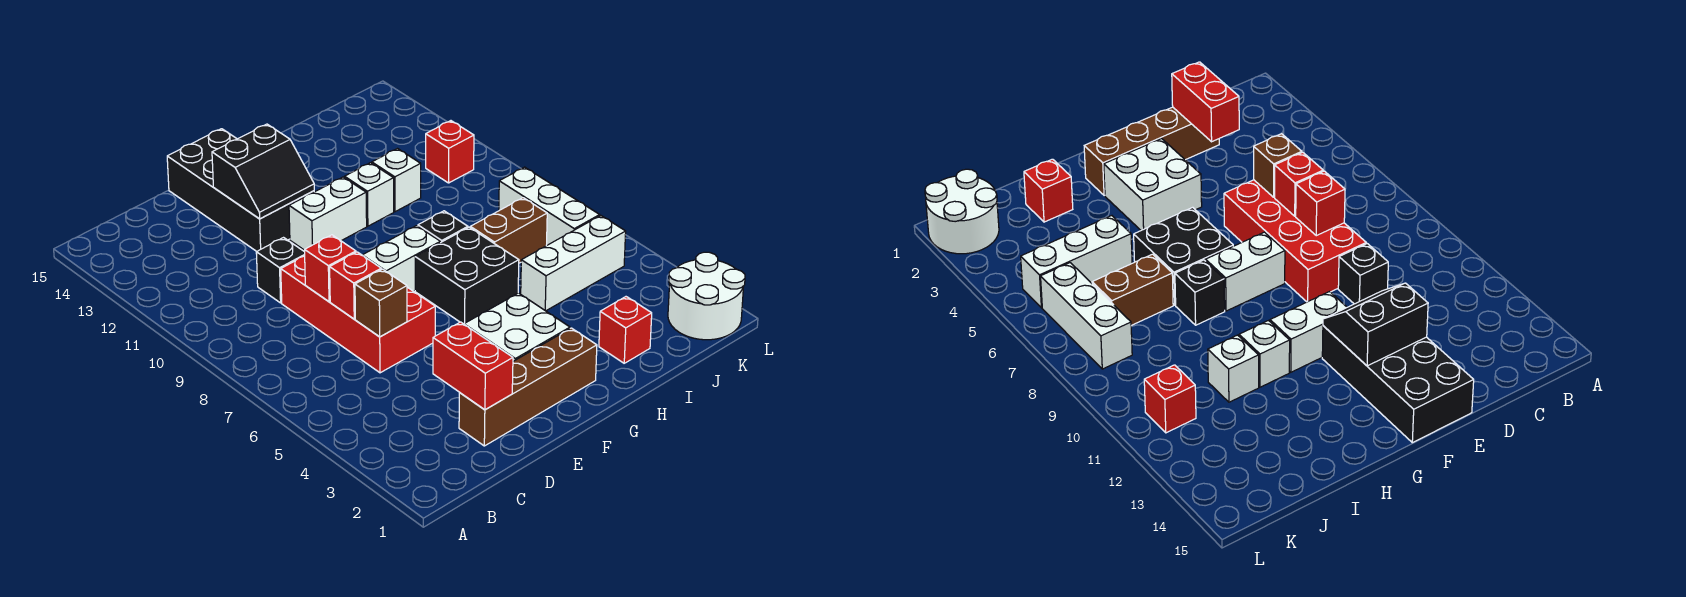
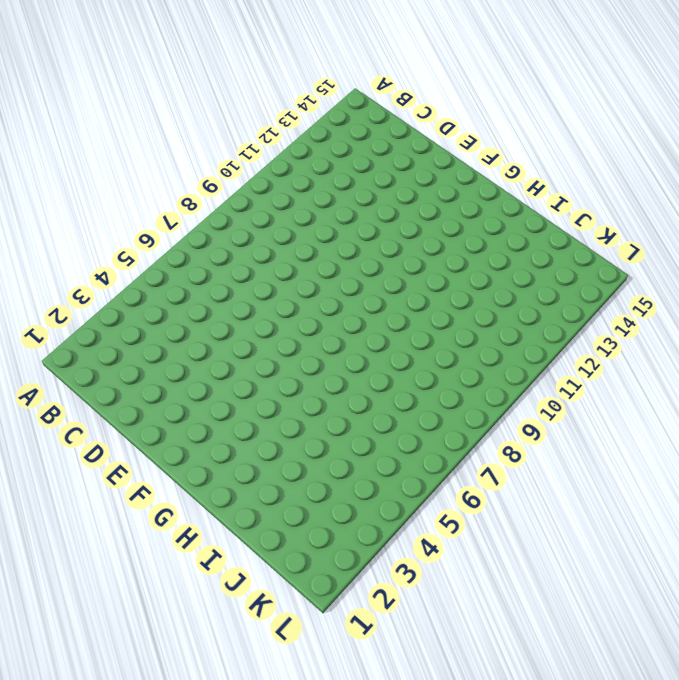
none -> brown 1x4 brick [459,328,597,446]
none -> red 2x4 brick [281,256,435,373]
none -> black 1x1 brick [256,238,305,303]

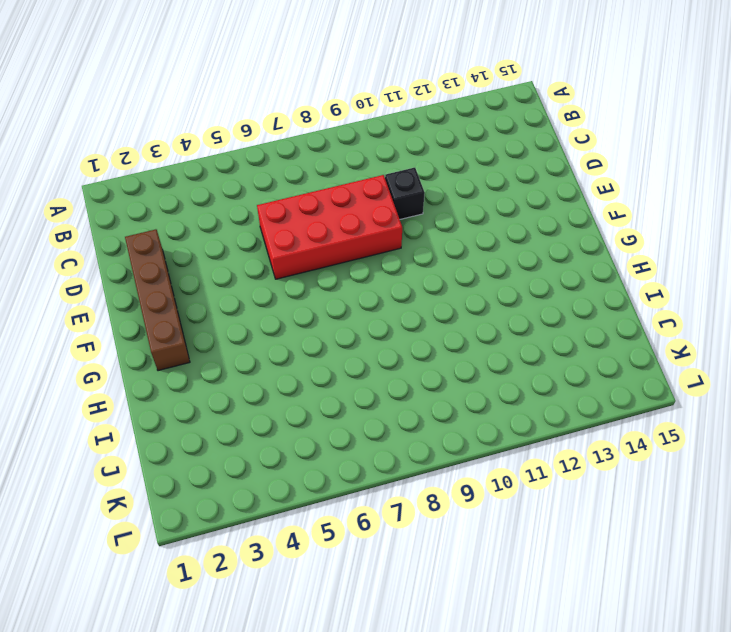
none -> black 2x4 brick [167,129,314,252]
none -> white 2x2 brick [465,293,570,361]
none -> white 1x2 brick [363,226,440,291]

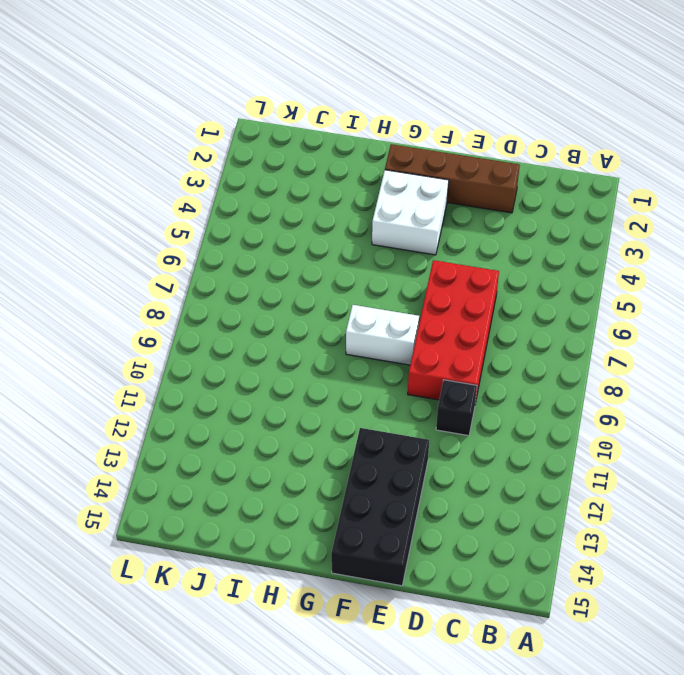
none -> white 1x2 brick [289,177,367,250]
none -> black 2x2 brick [415,227,519,324]
none -> black 1x1 brick [418,211,468,243]

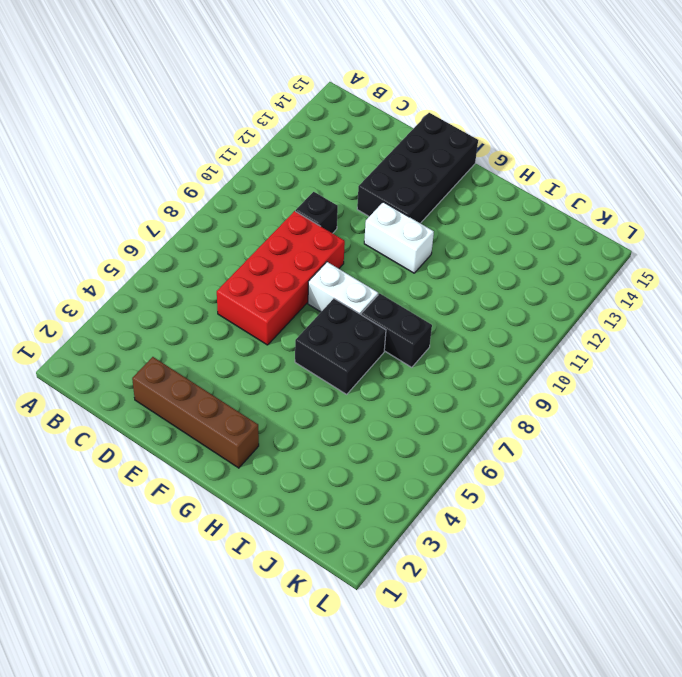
black 1x2 brick [361,293,432,367] -> black 1x1 brick [418,211,468,243]
none -> white 2x2 brick [465,293,570,361]
none -> white 1x1 brick [345,163,394,226]
none -> red 1x1 brick [599,297,652,363]

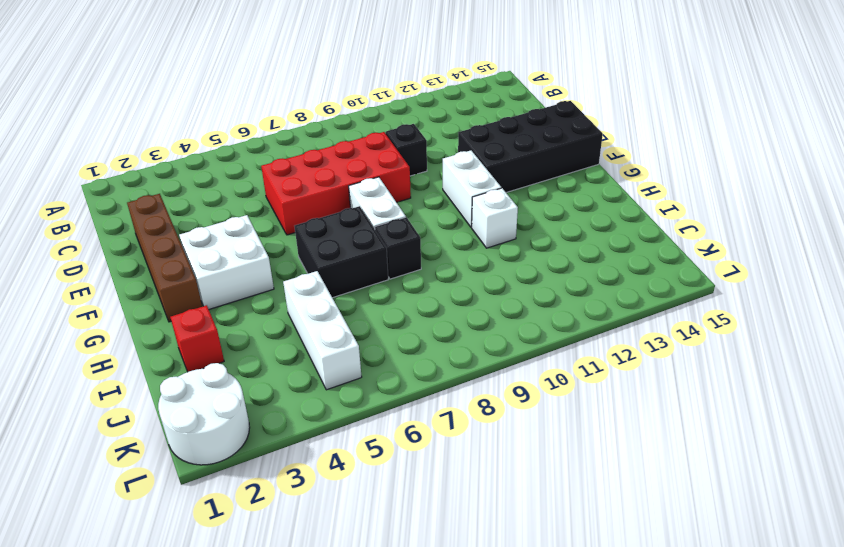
none -> brown 1x2 brick [470,198,547,263]
none -> white 1x1 brick [372,149,421,212]
none -> white 1x3 brick [499,167,600,246]

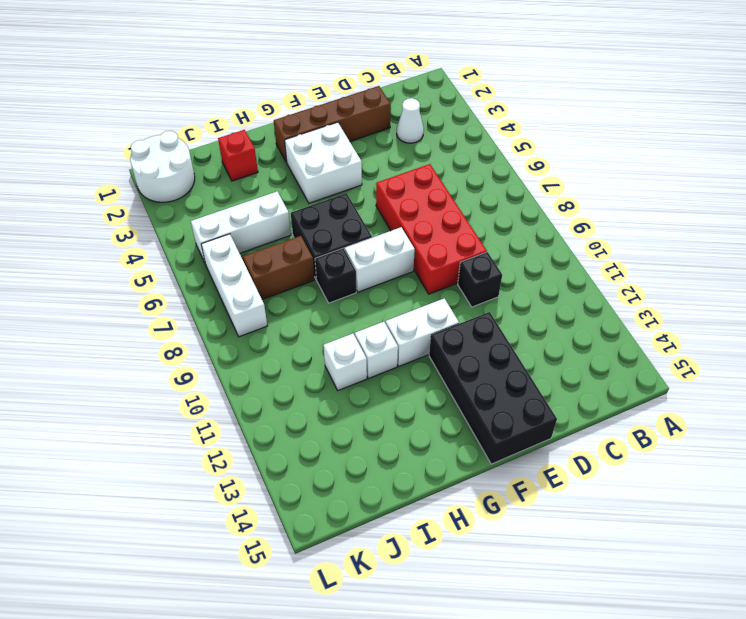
white 1x1 cone [397,98,424,143] -> none
none -> red 1x1 brick [426,121,474,183]
none -> red 1x2 brick [433,322,513,410]
none -> brown 1x1 brick [355,269,407,337]

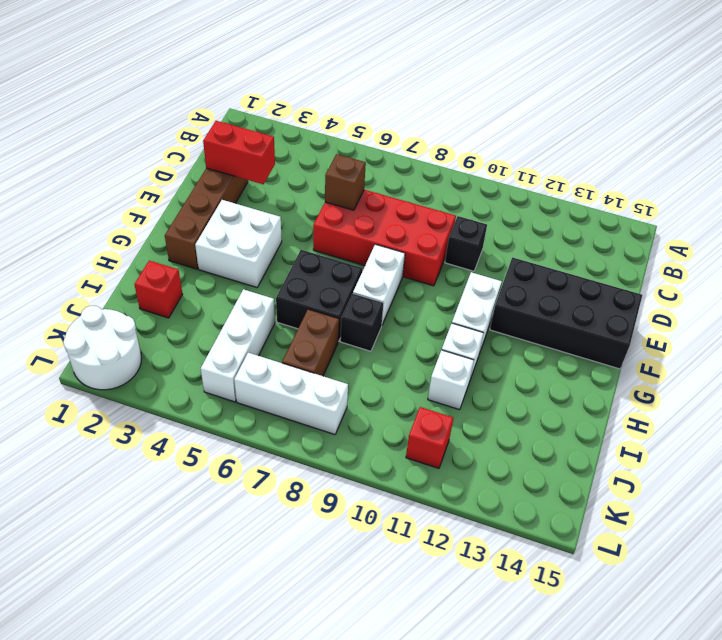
none -> red 1x1 brick [330,252,381,319]
none -> red 1x1 brick [305,235,356,302]
none -> black 2x2 slope [212,124,314,219]

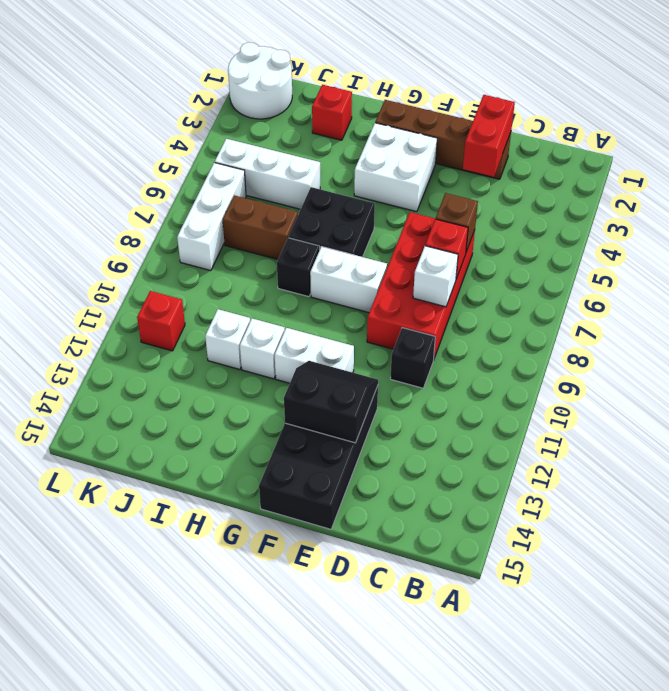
white 1x1 brick [413,246,458,307] -> red 1x1 brick [305,235,356,302]

